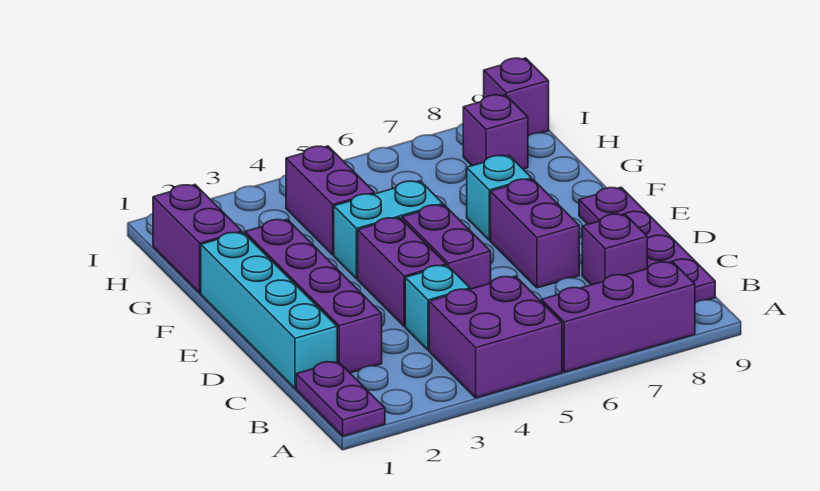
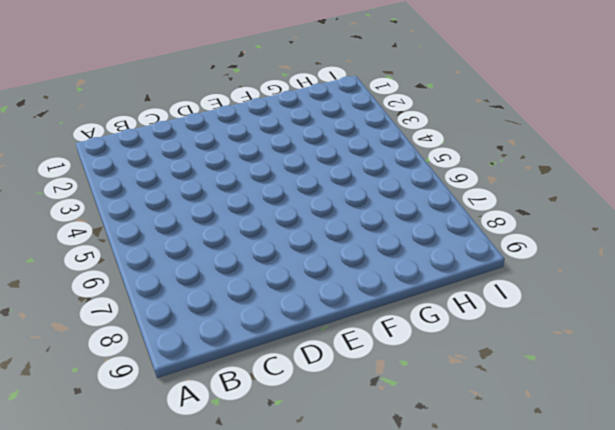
none -> purple 1x2 plate [296,362,385,436]
none -> purple 2x2 brick [429,276,562,398]
none -> purple 1x3 brick [542,262,695,372]

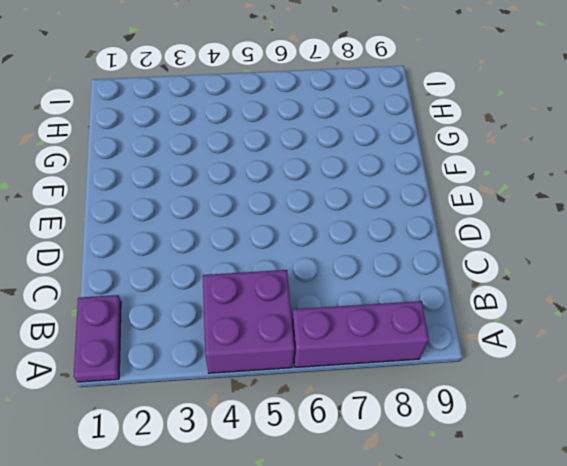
none -> purple 1x4 plate [579,187,715,303]
none -> cyan 1x4 brick [201,232,337,389]
none -> purple 1x4 brick [245,219,382,373]

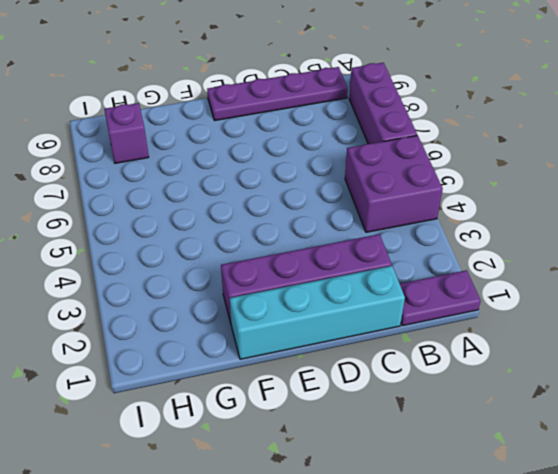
none -> cyan 1x1 brick [405,265,470,350]
none -> purple 1x1 brick [582,214,647,285]
none -> purple 1x2 brick [358,218,446,326]

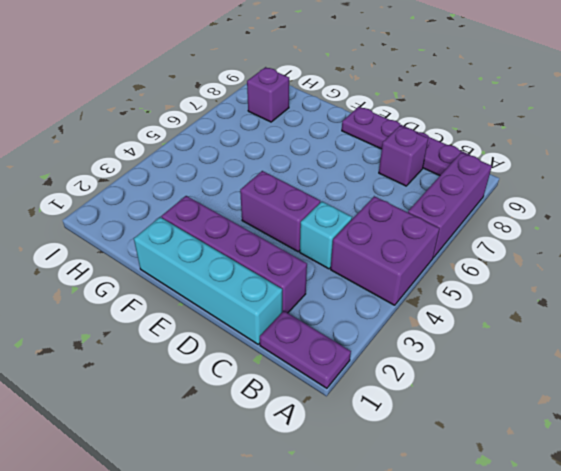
none -> purple 1x2 brick [402,205,491,289]
none -> purple 1x2 brick [490,179,579,288]
none -> cyan 1x2 brick [334,181,443,279]

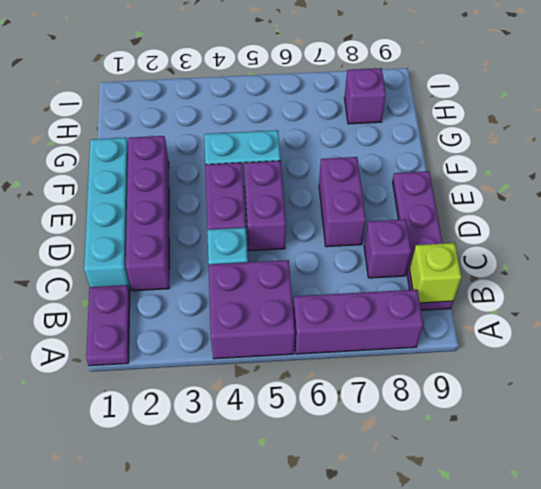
lime 1x1 brick [410,243,461,303] -> none
none -> cyan 1x1 brick [467,155,531,240]
none -> purple 1x2 brick [153,185,242,293]
none -> purple 1x2 brick [286,146,375,255]

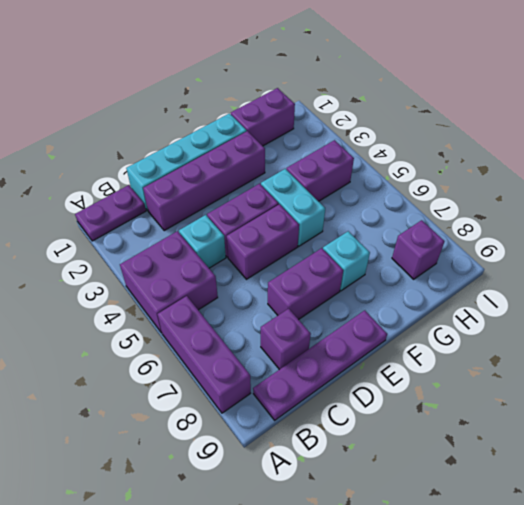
none -> purple 1x1 brick [484,58,549,136]

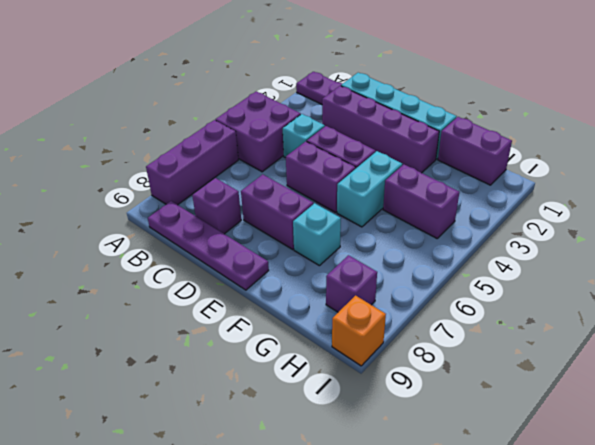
orange 1x1 brick [332,296,386,366] -> purple 1x1 brick [484,58,549,136]

